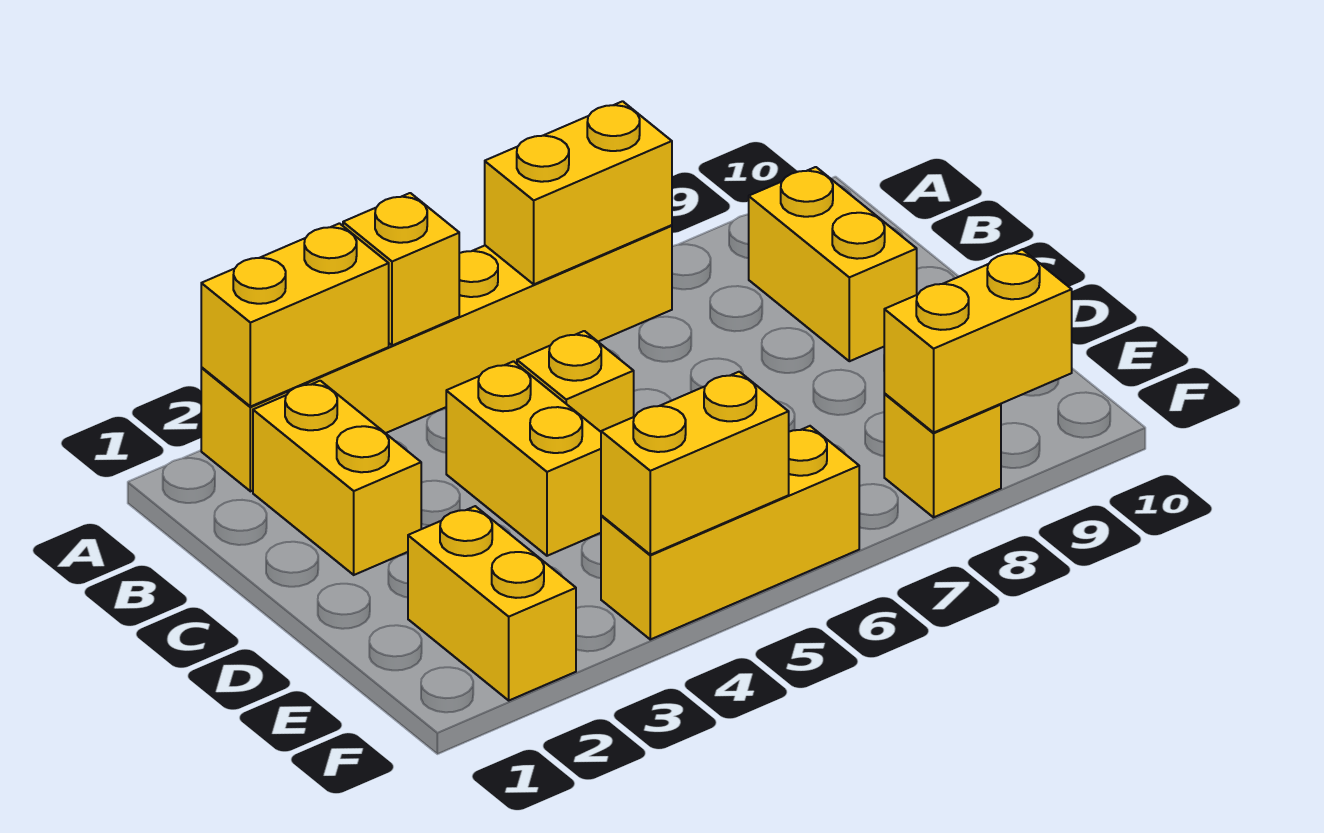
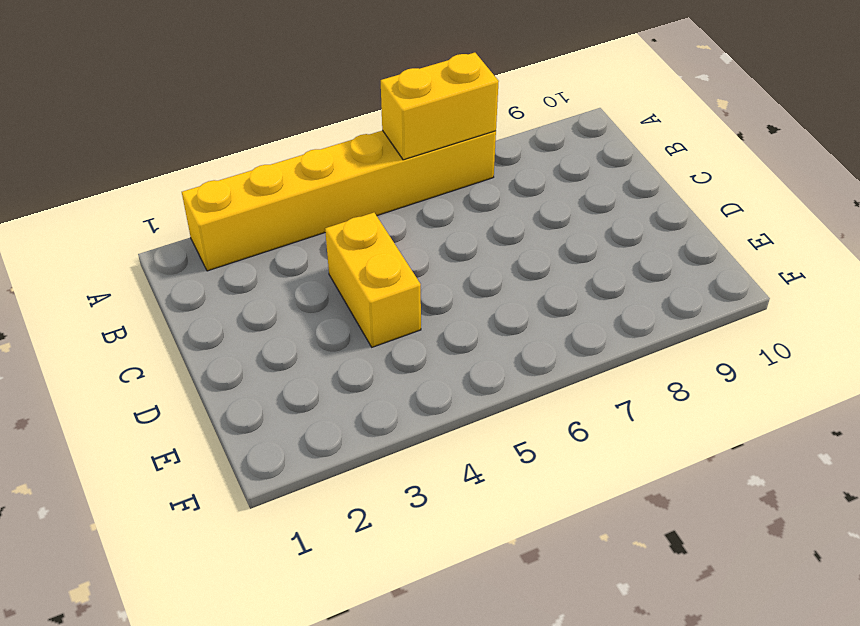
none -> yellow 1x2 brick [253,381,421,575]
none -> yellow 1x2 brick [749,167,917,361]
none -> yellow 1x1 brick [517,331,634,432]

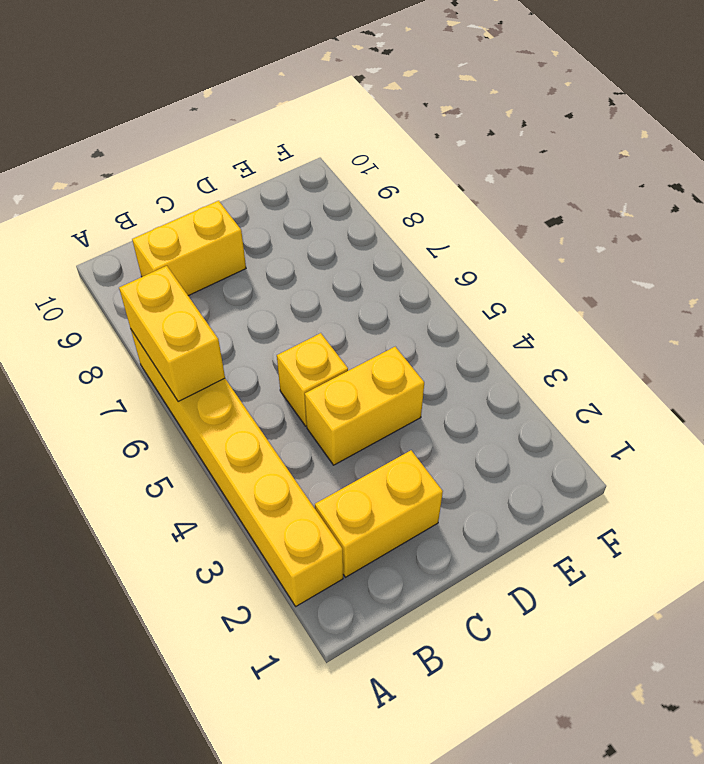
none -> yellow 1x2 brick [408,506,576,700]
none -> yellow 1x3 brick [601,426,859,639]
none -> yellow 1x1 brick [884,394,1001,517]

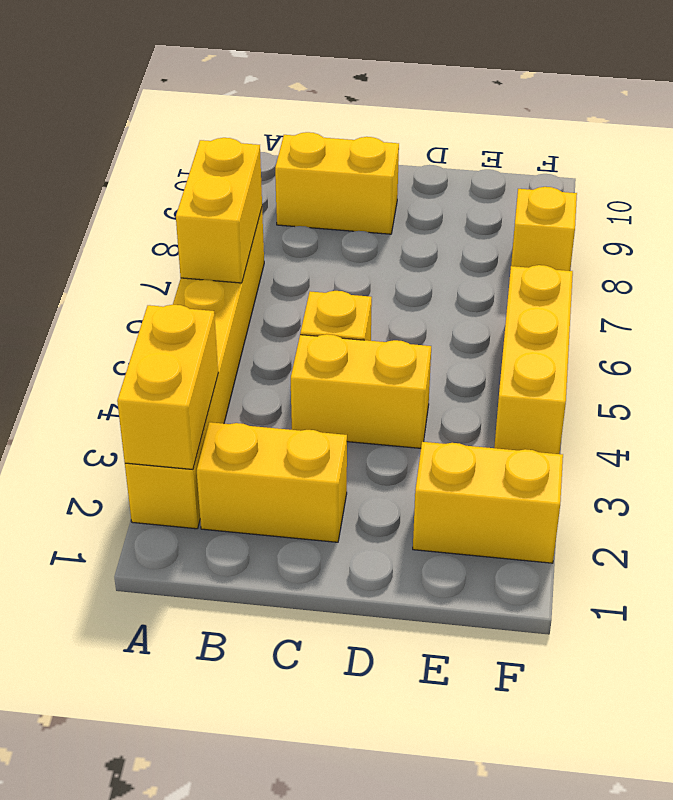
none -> yellow 1x1 brick [343,193,459,345]
none -> yellow 1x2 brick [601,372,789,555]
none -> yellow 1x2 brick [884,250,1072,433]

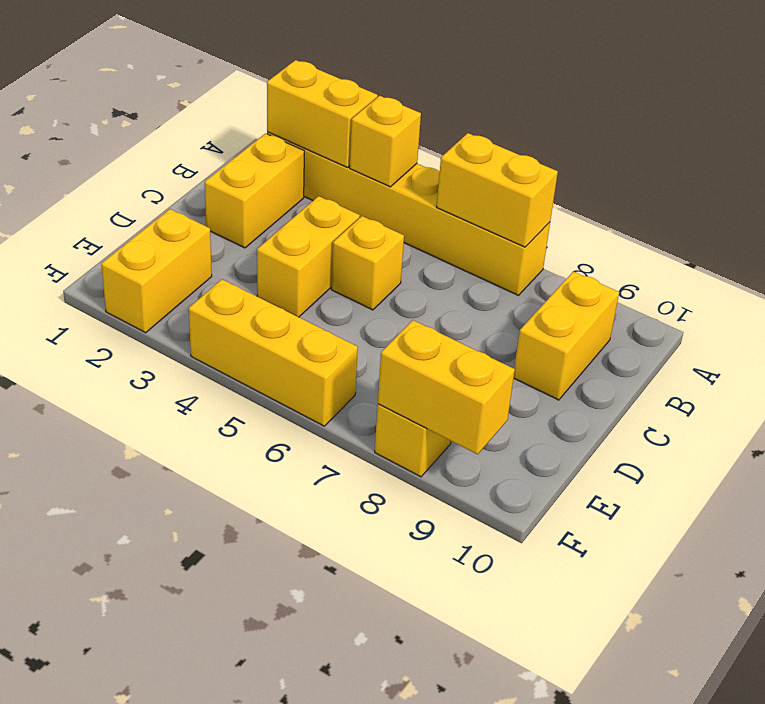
none -> yellow 1x2 brick [601,372,789,555]

